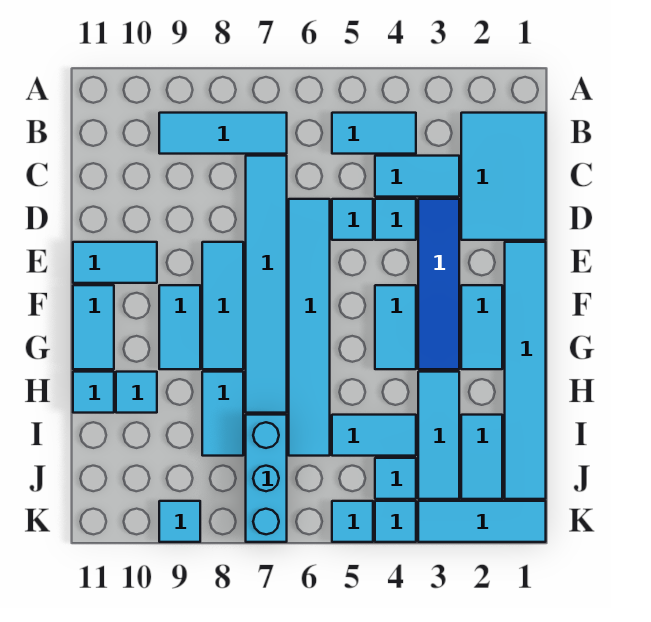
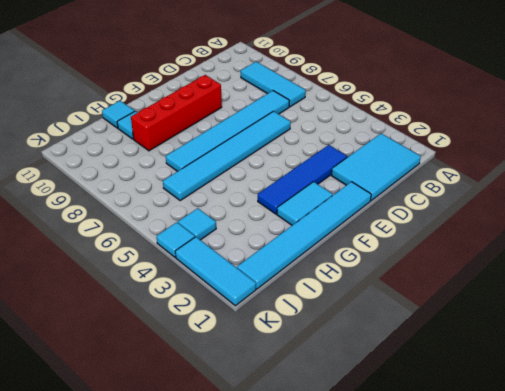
red 1x4 brick [131,75,222,151] -> cyan 1x2 tile [159,285,200,369]
none -> cyan 1x2 tile [332,113,416,154]
none -> cyan 1x2 tile [375,156,459,197]
none -> cyan 1x1 tile [375,199,416,240]

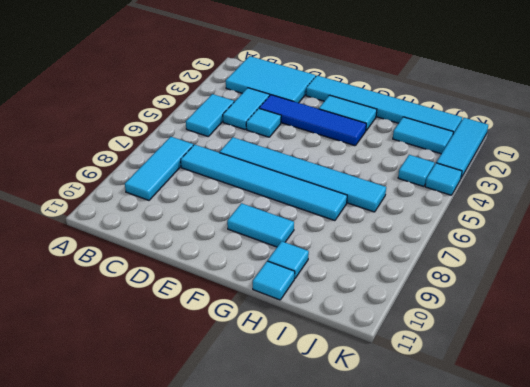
none -> cyan 1x1 tile [332,199,373,240]
none -> cyan 1x3 tile [202,242,243,369]
none -> cyan 1x2 tile [73,242,157,283]

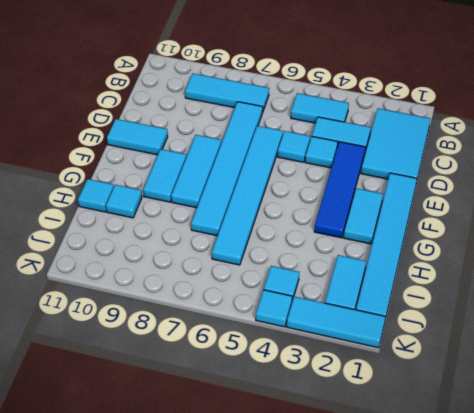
none -> cyan 1x2 tile [375,285,416,369]
none -> cyan 1x2 tile [73,285,114,369]
none -> cyan 1x3 tile [418,372,459,499]

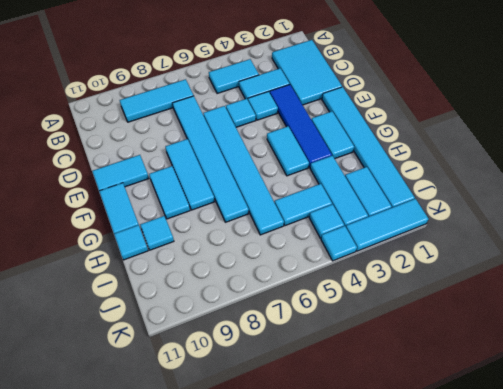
none -> cyan 1x2 tile [202,372,243,456]
none -> cyan 1x3 brick [246,415,287,542]
none -> cyan 1x1 tile [332,501,373,542]

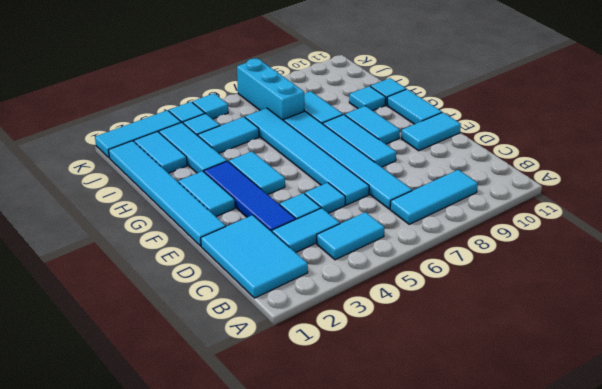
none -> cyan 1x1 tile [159,501,200,542]

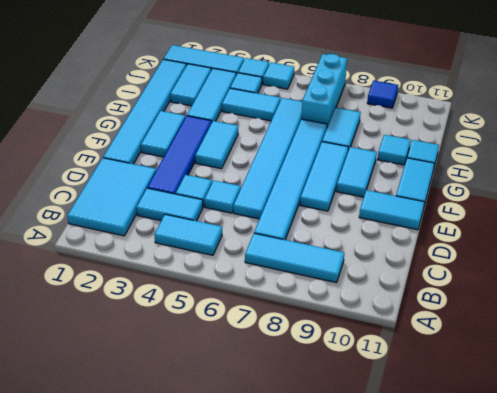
blue 1x1 tile [367,81,398,108] -> cyan 1x1 tile [159,501,200,542]

